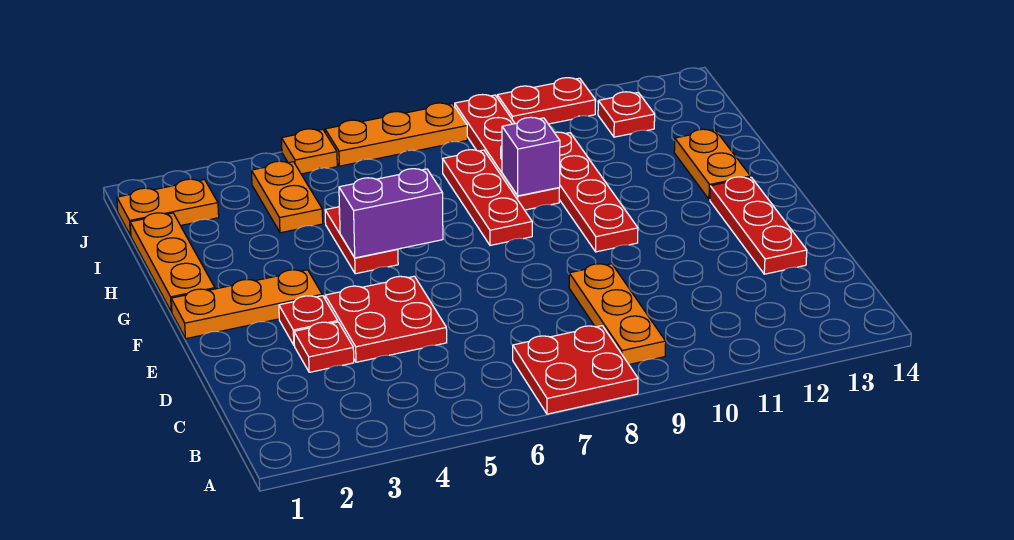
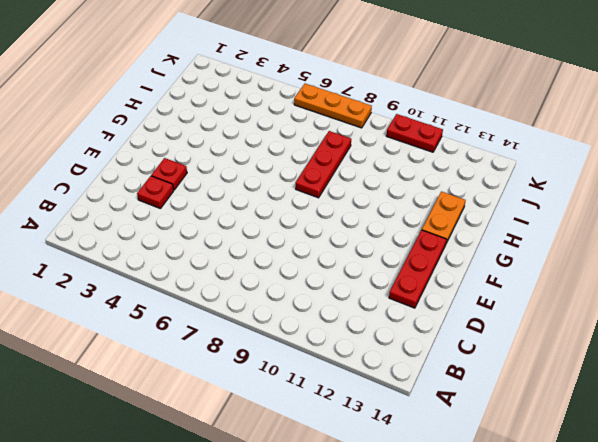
none -> red 2x2 plate [513,326,638,414]
none -> orange 1x3 plate [569,264,666,364]
none -> red 2x2 plate [325,276,447,362]

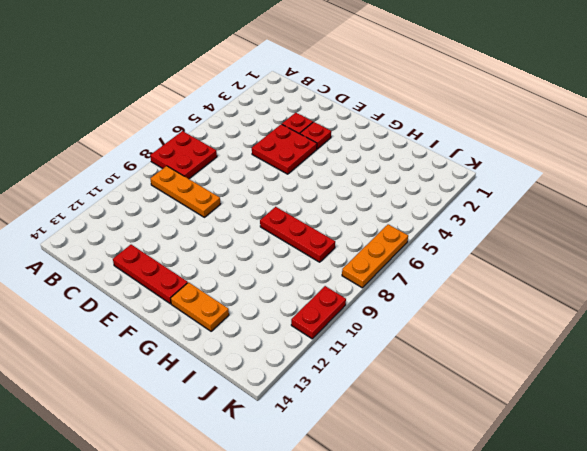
none -> orange 1x3 plate [171,270,322,339]
none -> red 1x4 plate [554,132,638,252]
none -> orange 1x3 plate [130,213,215,312]

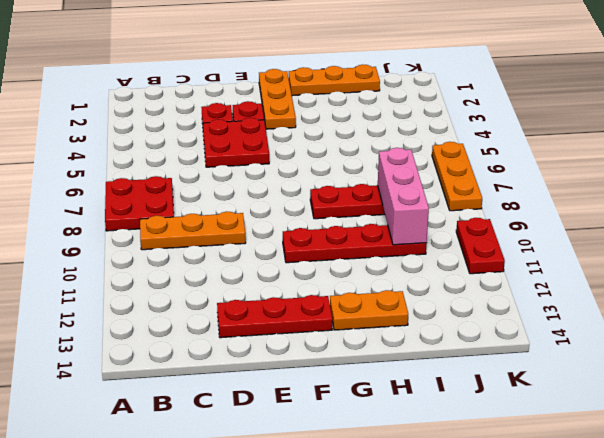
pink 1x3 brick [378,148,429,245] -> none
none -> red 1x2 plate [325,207,398,274]
none -> red 1x4 plate [455,95,559,210]
none -> orange 1x2 plate [251,161,323,233]

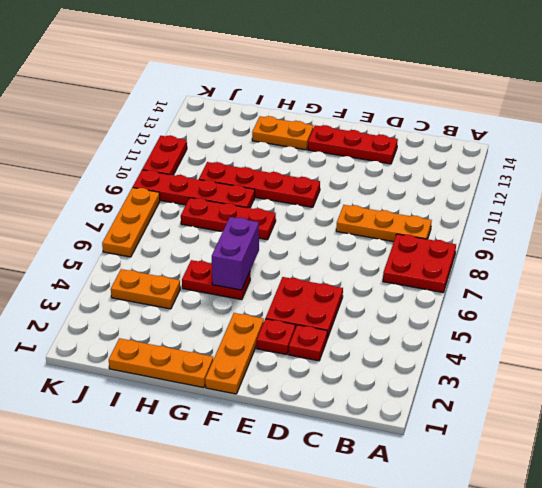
none -> orange 1x2 plate [117,179,219,236]
none -> red 1x1 plate [598,92,655,137]
none -> orange 1x1 plate [281,129,337,174]

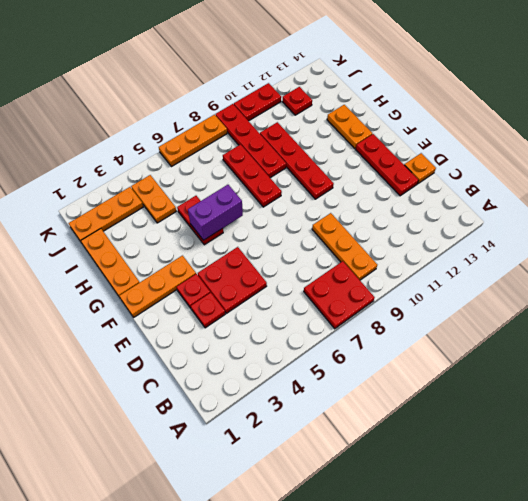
orange 1x1 plate [404,153,436,184] -> orange 1x1 plate moved to [281,129,337,174]
orange 1x3 plate [69,187,143,242] -> orange 1x2 plate [117,179,219,236]
none -> purple 1x1 brick [502,117,560,196]

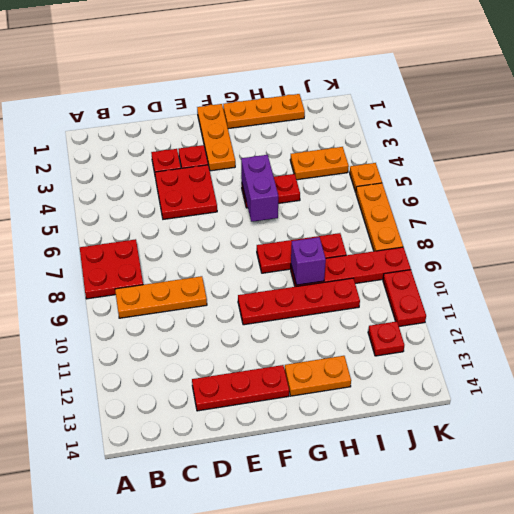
none -> orange 1x2 plate [117,179,219,236]

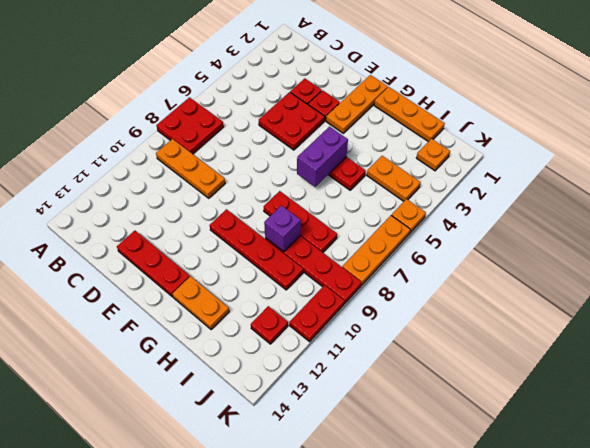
orange 1x1 plate [416,139,450,171] -> orange 1x2 plate [117,179,219,236]

